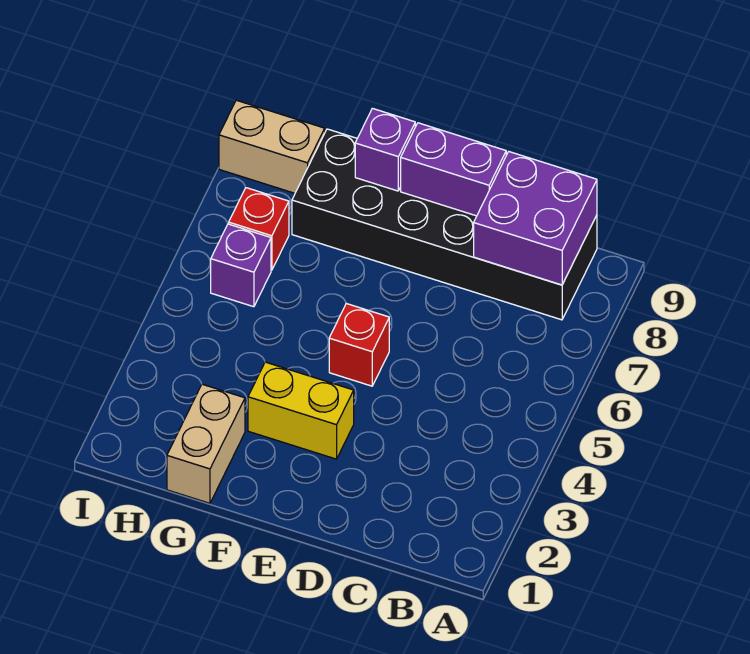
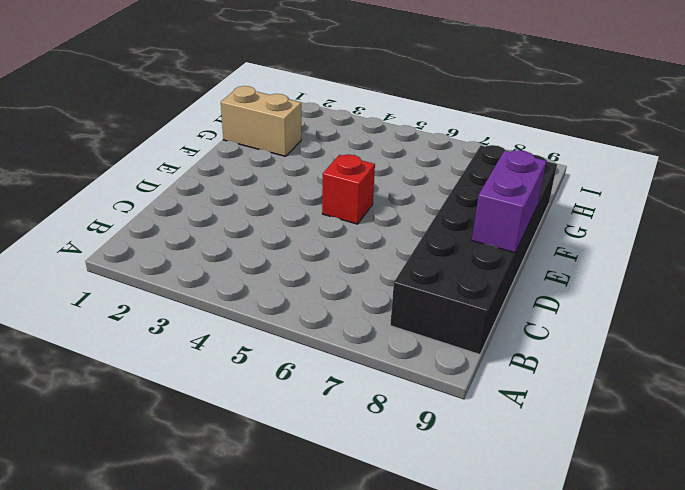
none -> yellow 1x2 brick [248,362,354,459]
none -> purple 1x1 brick [211,224,271,307]

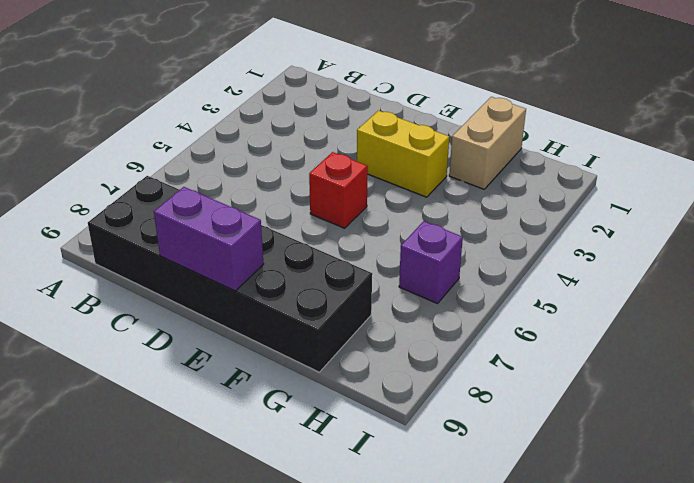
none -> red 1x1 brick [229,188,289,270]
none -> tan 1x2 brick [219,100,325,193]

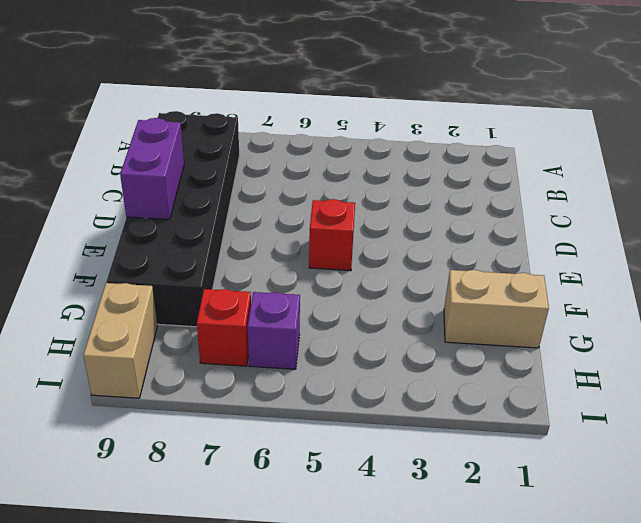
none -> yellow 1x2 brick [248,362,354,459]
none -> purple 2x2 brick [474,152,597,285]

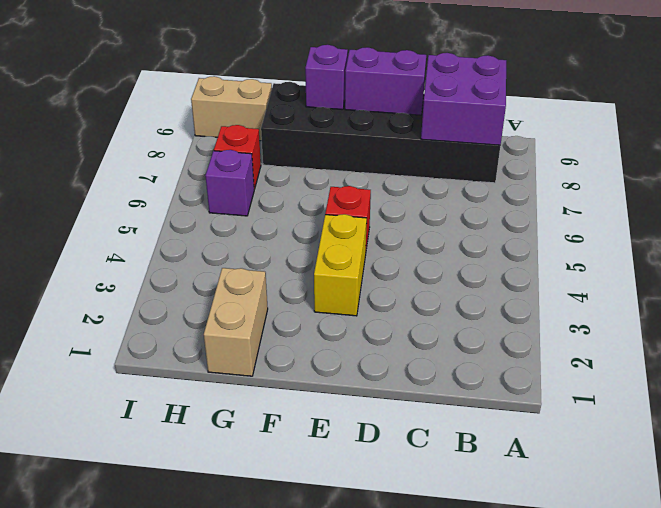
yellow 1x2 brick [314,214,367,316] -> yellow 1x2 brick turned to [248,362,354,459]

